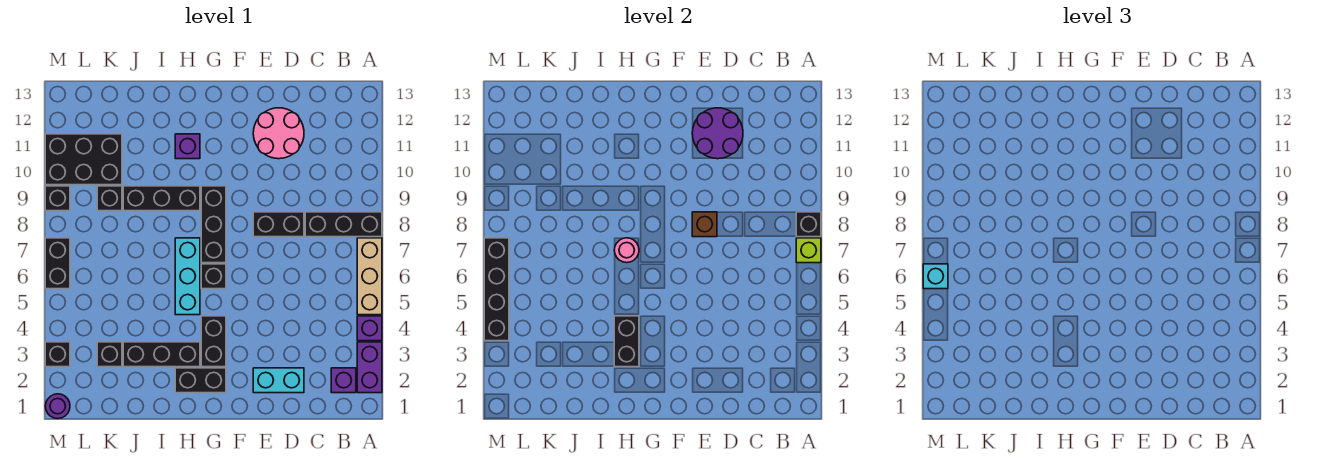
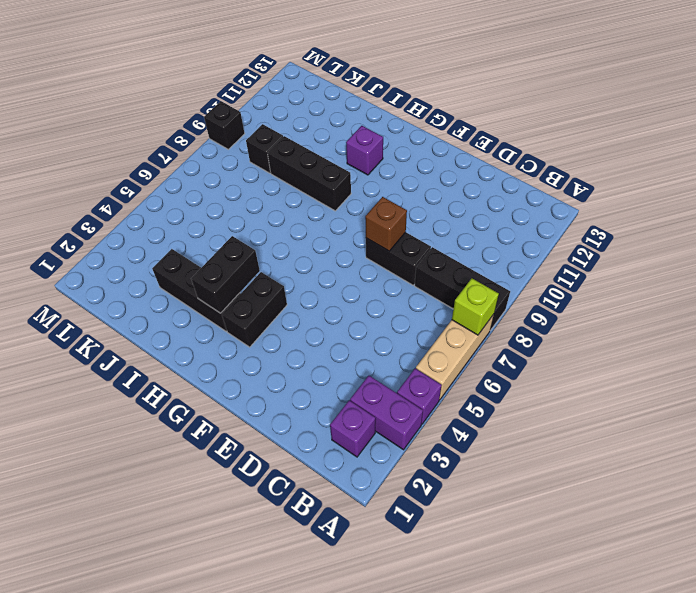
purple 1x2 brick [350,376,423,450] -> purple 1x2 brick turned to [357,342,382,393]
none -> cyan 1x2 brick [253,368,304,393]
none -> pink 2x2 round brick [253,108,304,159]
none -> black 1x2 brick [175,368,226,393]
none -> black 1x1 brick [201,264,226,289]

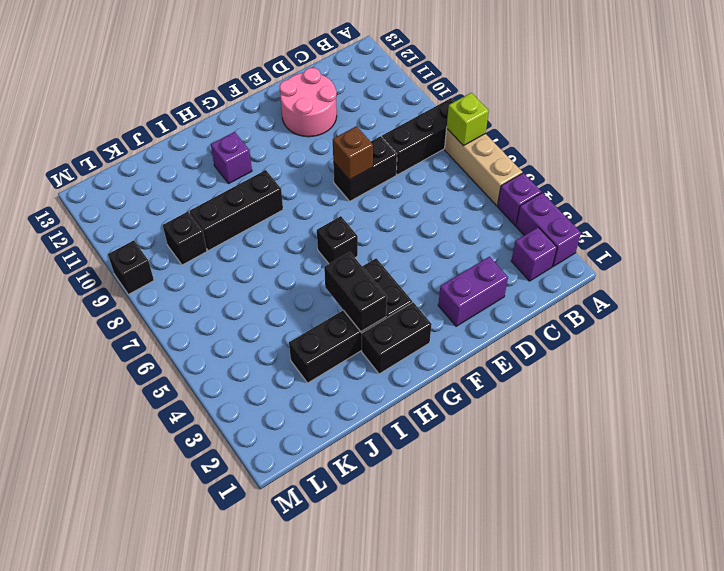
purple 1x2 brick [438,257,508,326] -> cyan 1x2 brick [253,368,304,393]
none -> black 1x3 brick [201,186,226,263]
none -> cyan 1x3 brick [175,238,200,315]
none -> black 1x1 brick [97,342,122,367]
none -> black 2x3 brick [45,134,122,185]

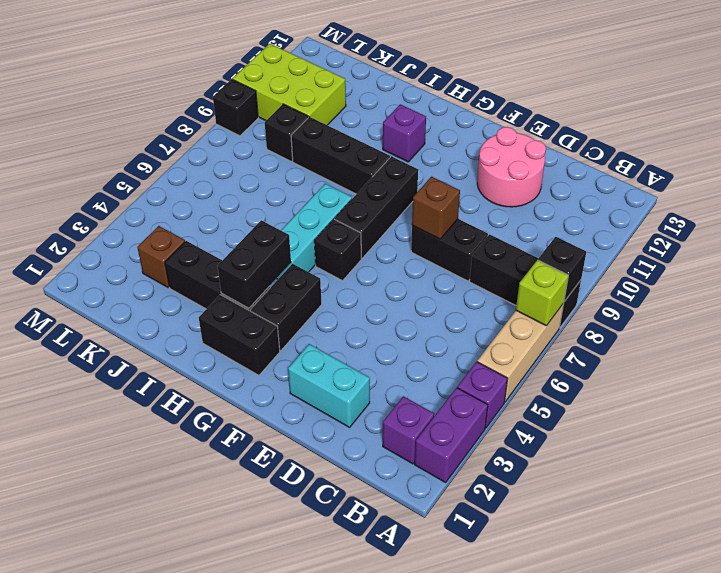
brown 1x1 brick [137,226,185,287] -> black 1x1 brick [97,342,122,367]
lime 2x3 brick [233,44,346,125] -> black 2x3 brick [45,134,122,185]
none -> purple 1x1 round brick [45,394,70,419]
none -> black 1x1 brick [45,342,70,367]
none -> black 1x2 brick [45,238,70,289]
none -> purple 2x2 round brick [692,108,743,159]

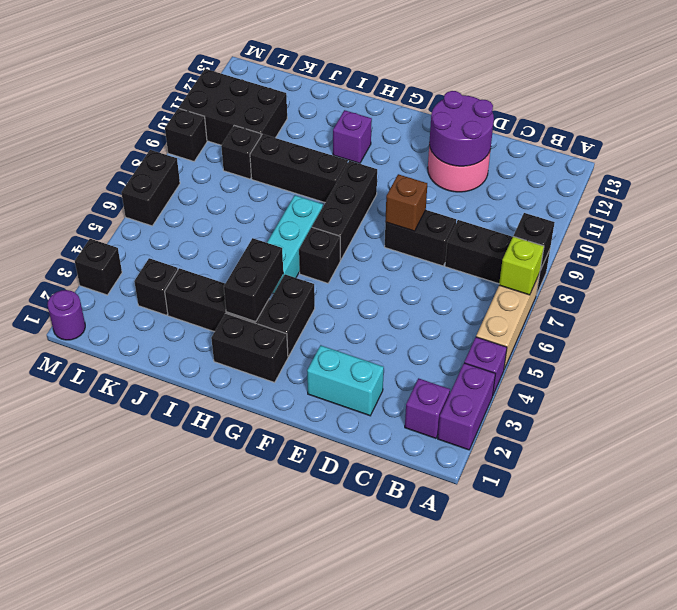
none -> pink 1x1 round brick [614,238,639,263]
none -> black 1x4 brick [484,238,509,341]
none -> cyan 1x1 brick [923,264,948,289]

